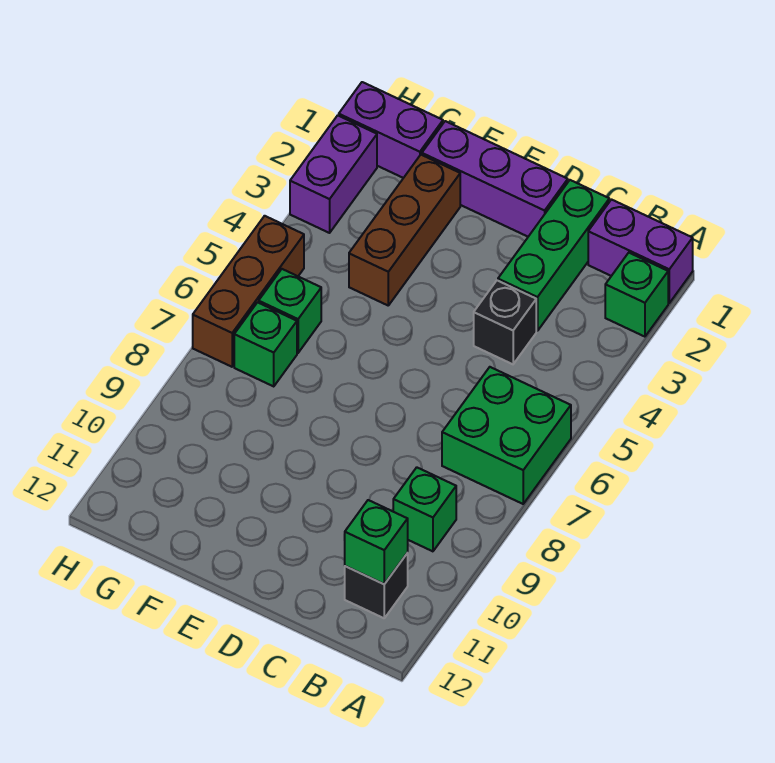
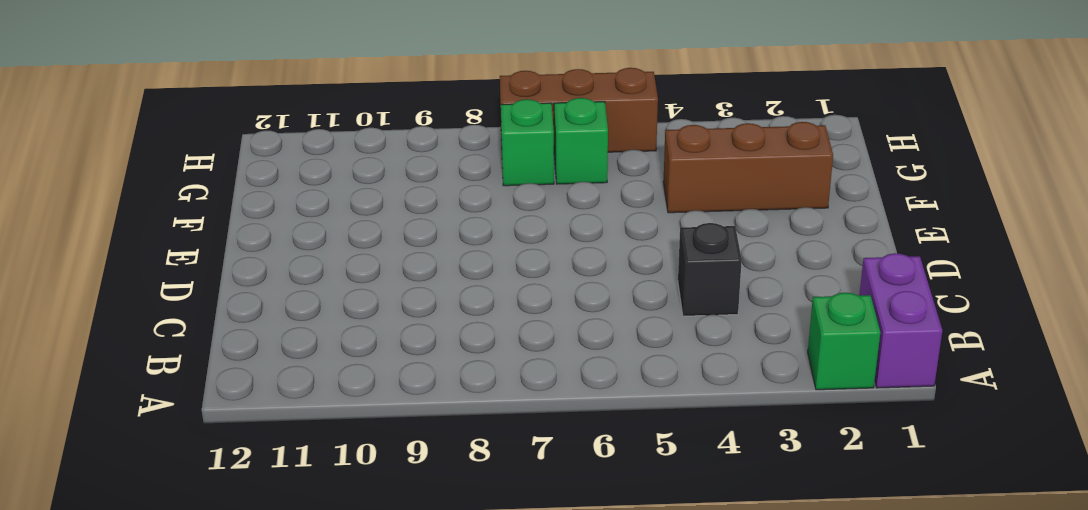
none -> green 2x2 brick [442,367,571,504]
none -> green 1x1 brick [393,467,456,551]
none -> black 1x1 brick [345,553,408,618]

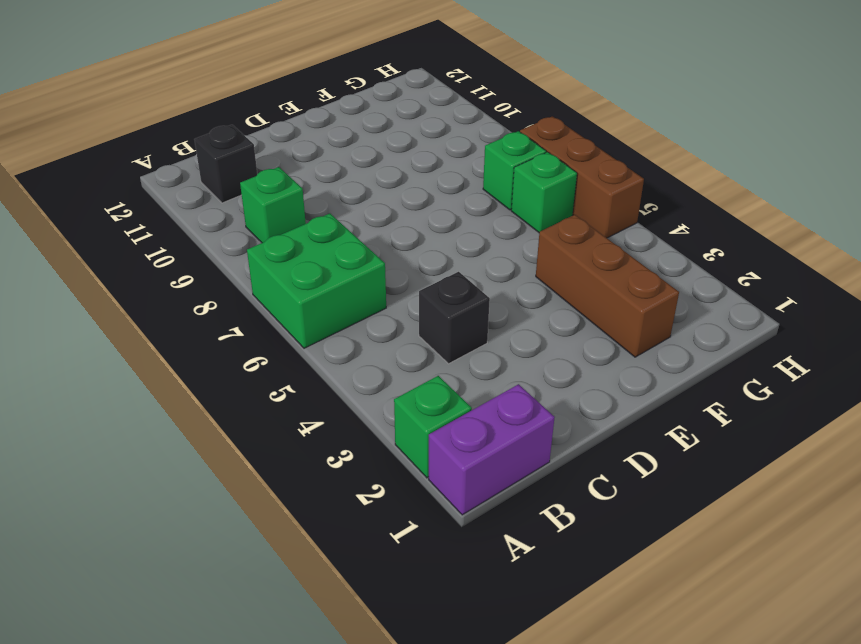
none -> green 1x3 brick [498,180,609,331]
none -> purple 1x3 brick [422,121,568,237]
none -> purple 1x2 brick [339,82,443,178]

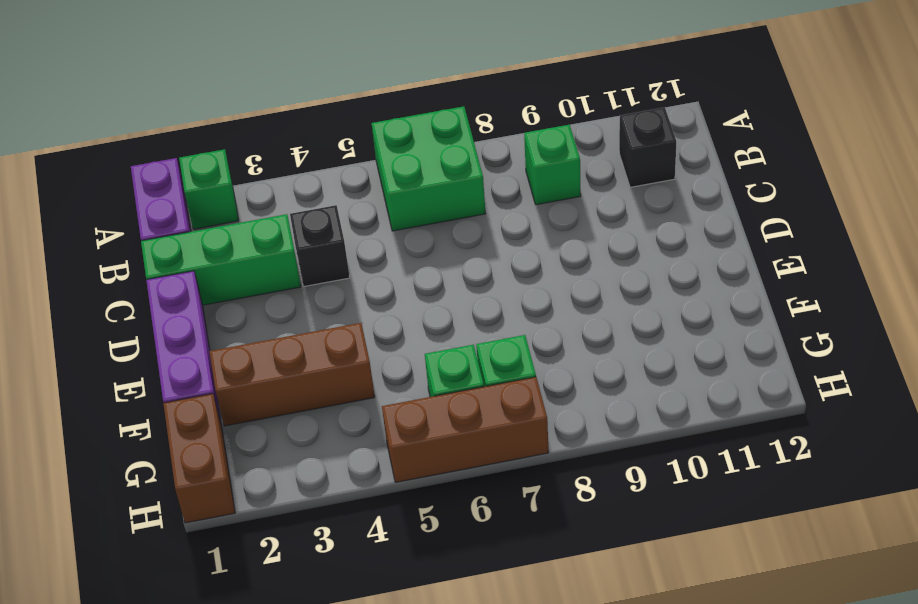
brown 1x2 brick [163,394,235,523] -> purple 1x2 brick [339,82,443,178]
none -> purple 1x2 brick [290,115,377,233]
none -> green 1x1 brick [345,500,408,584]

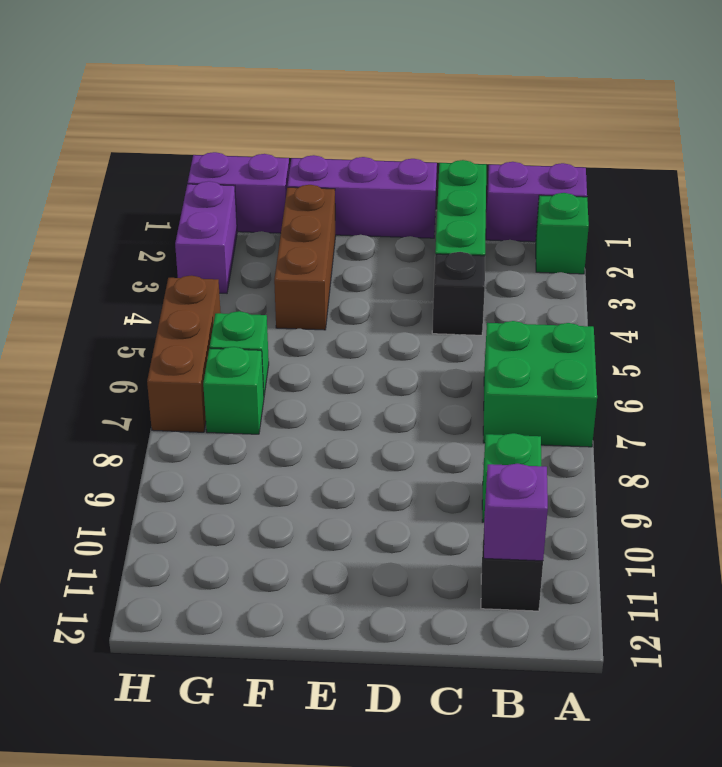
purple 1x1 brick [484,464,548,561] -> green 1x1 brick [345,500,408,584]

